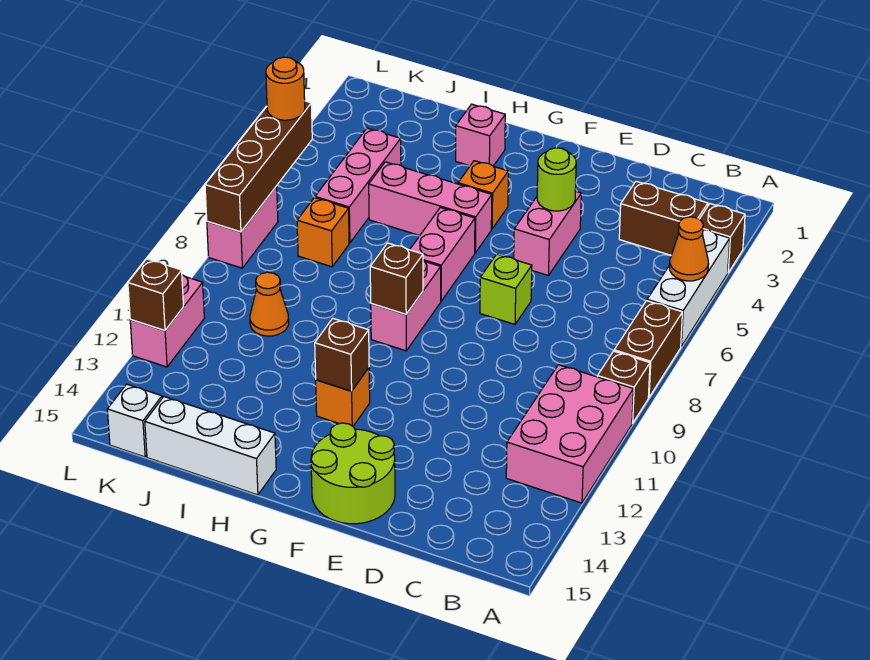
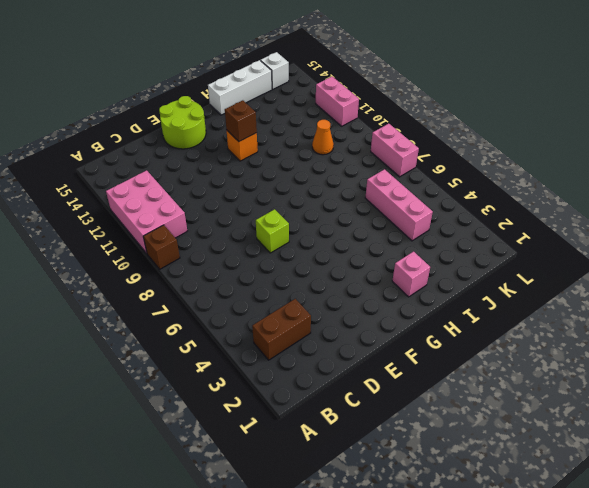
none -> brown 1x1 brick [699,204,745,272]
none -> white 1x3 brick [647,230,730,346]
none -> brown 1x2 brick [614,301,682,397]

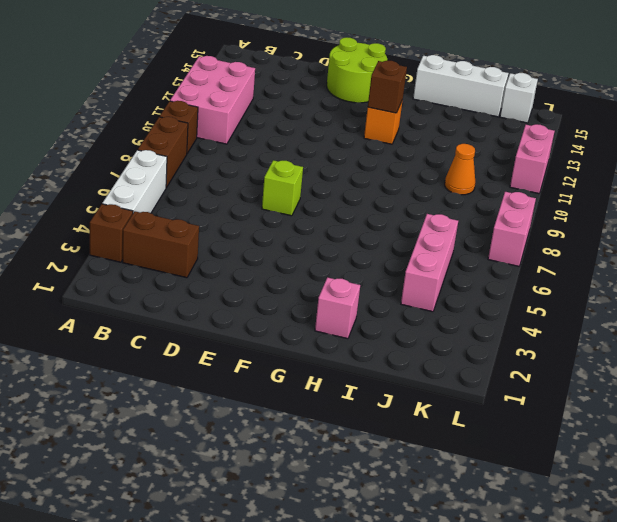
none -> pink 1x2 brick [514,191,581,276]
none -> orange 1x1 brick [458,161,508,229]
none -> pink 1x3 brick [369,162,492,253]

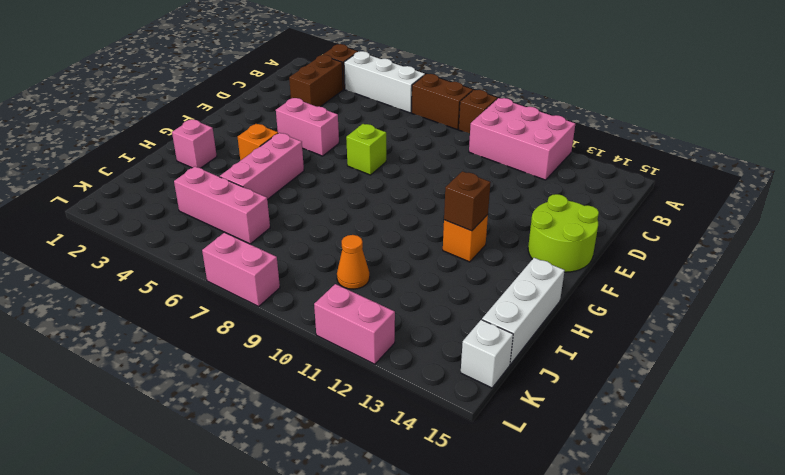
none -> pink 1x2 brick [410,208,475,301]
none -> pink 1x2 brick [371,261,441,351]
none -> orange 1x1 brick [297,198,349,267]

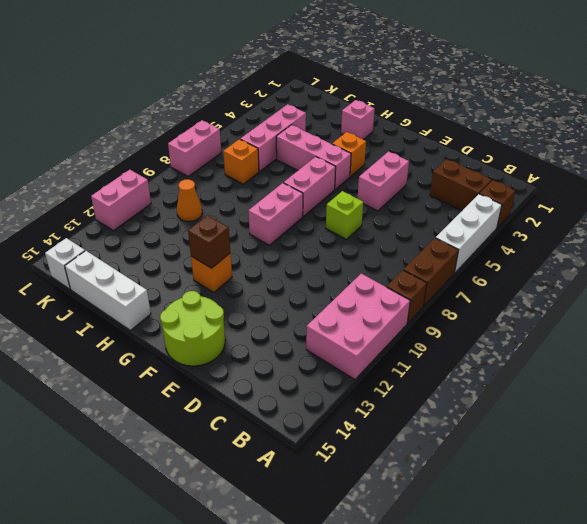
none -> orange 1x1 cone [669,217,709,281]
none -> lime 1x1 round brick [537,148,576,211]
none -> brown 1x1 brick [370,243,423,314]

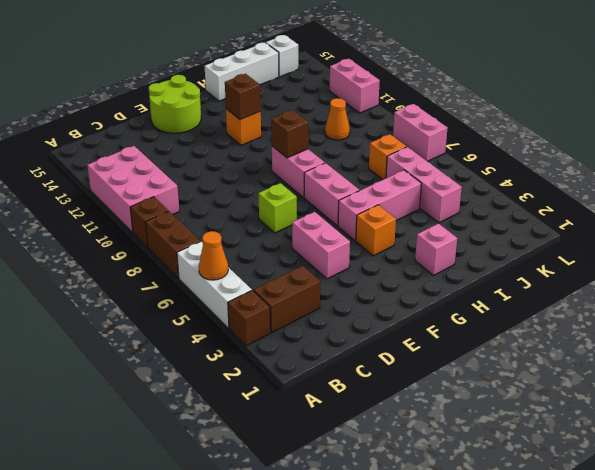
none -> lime 1x1 round brick [537,148,576,211]
none -> brown 1x4 brick [205,101,312,232]
none -> brown 1x1 brick [128,259,184,331]

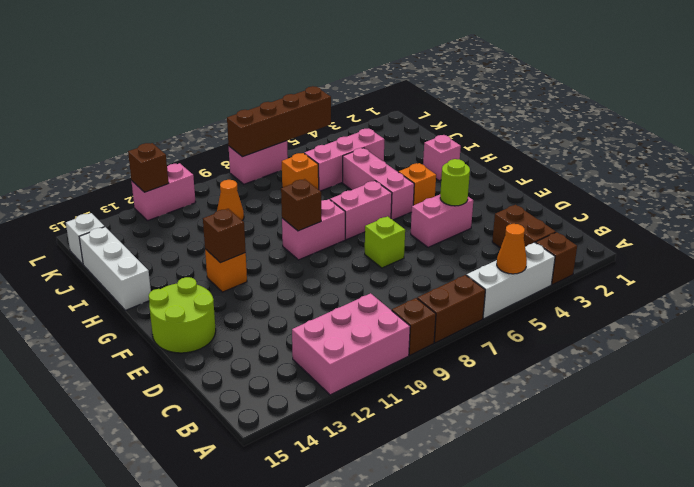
none -> orange 1x1 round brick [266,57,305,120]

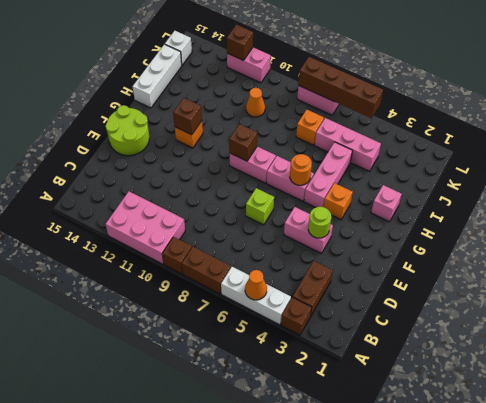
orange 1x1 round brick [290,154,312,185] -> orange 1x1 round brick moved to [266,57,305,120]

